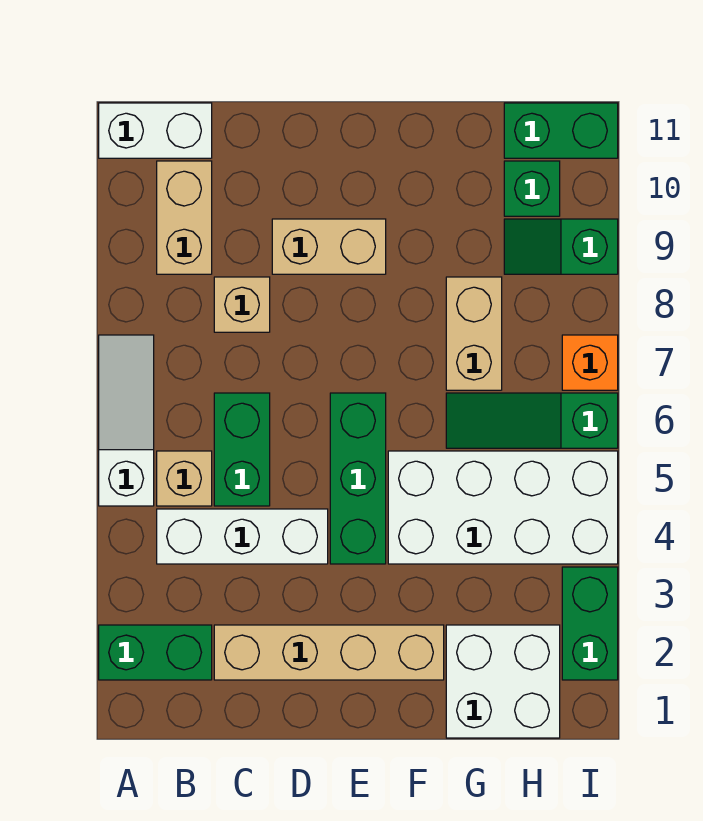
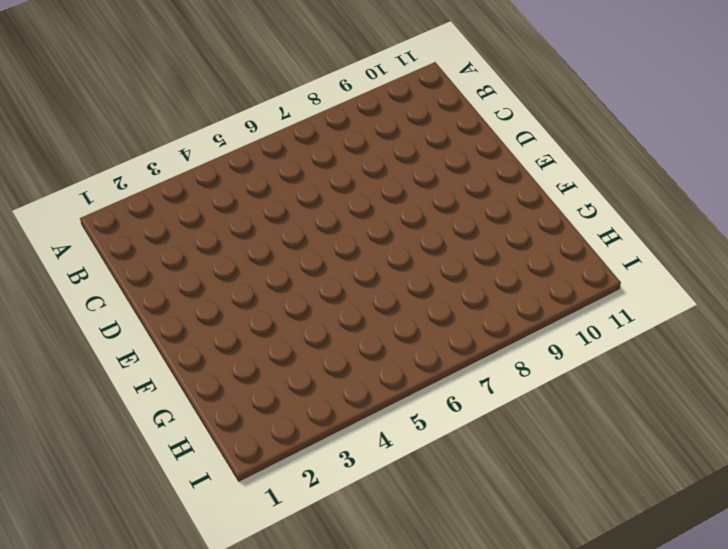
none -> green 1x2 brick [99,625,212,680]
none -> white 1x3 slope [99,335,154,506]
none -> white 1x2 brick [99,103,212,158]

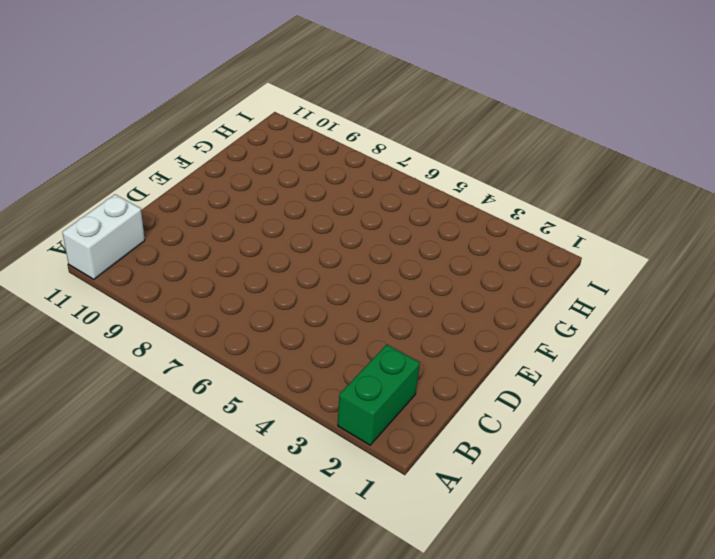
none -> white 1x3 slope [99,335,154,506]
none -> white 1x3 brick [157,509,328,564]
none -> tan 1x1 brick [157,451,212,506]

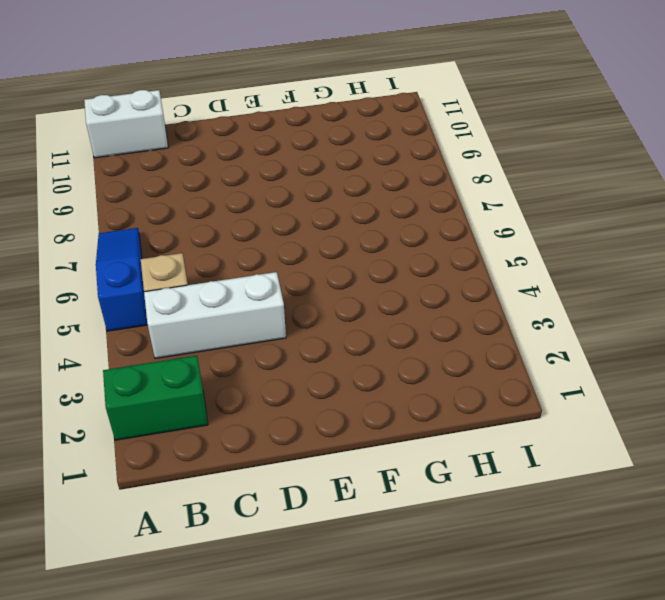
blue 1x3 slope [96,228,148,331] -> white 1x3 slope [99,335,154,506]
none -> tan 1x2 brick [157,161,212,274]
none -> tan 1x4 brick [214,625,444,680]
none -> green 1x2 brick [214,393,270,506]

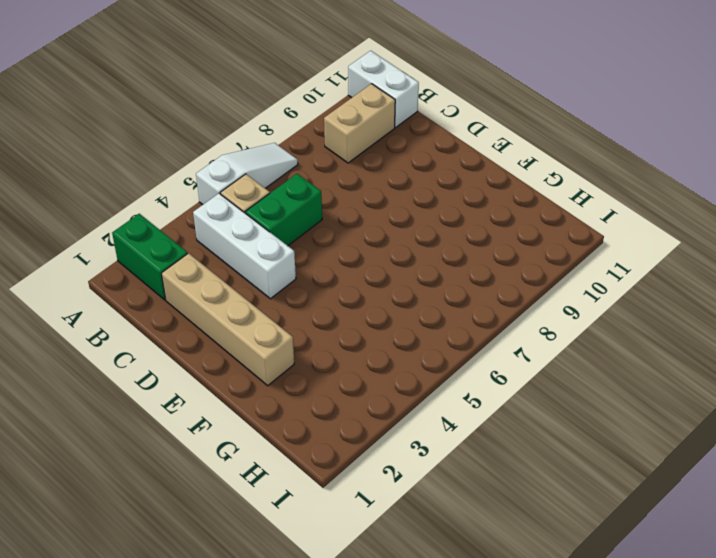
none -> tan 1x1 brick [214,277,270,332]
none -> tan 1x2 brick [272,219,386,274]
none -> green 1x3 brick [330,393,386,564]

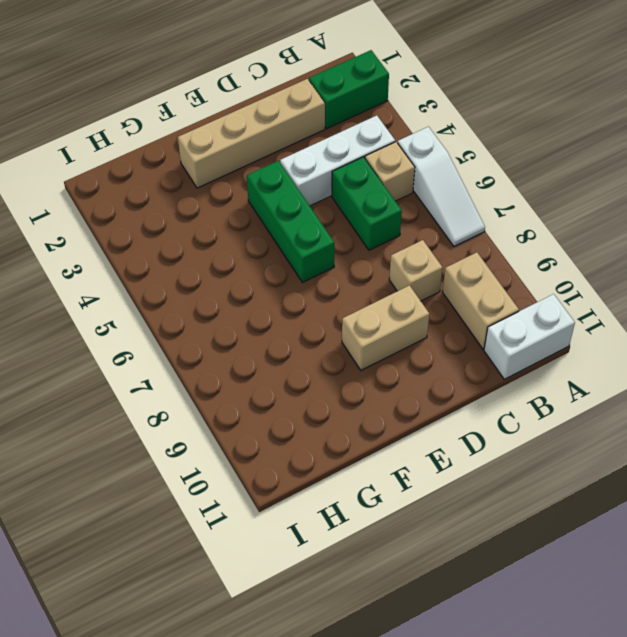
none -> white 2x4 brick [388,451,618,564]
none -> white 2x2 brick [446,625,560,738]
none -> green 1x3 slope [446,393,618,448]

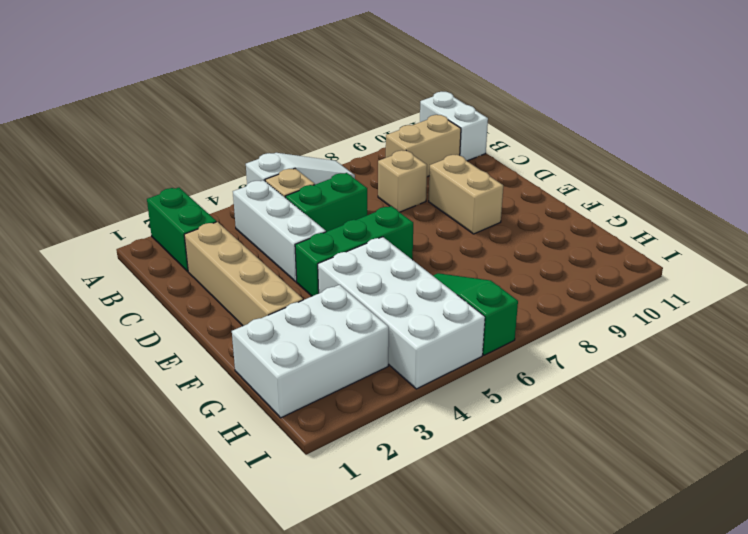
white 2x3 brick [232,285,389,418] -> white 2x2 brick [446,625,560,738]
none -> tan 1x2 brick [446,277,502,390]
none -> green 1x2 slope [504,219,618,274]
none -> green 1x1 brick [504,161,560,216]

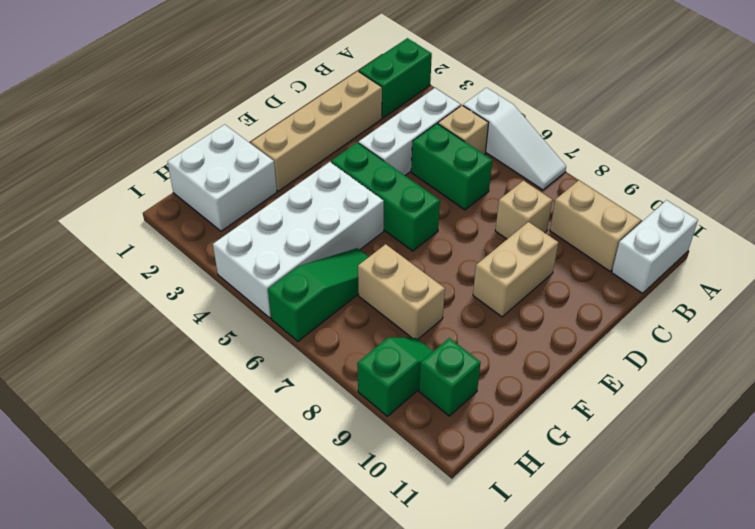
none -> green 1x2 brick [504,103,618,158]
none -> green 1x2 brick [562,567,618,680]
none -> orange 1x1 brick [562,335,618,390]

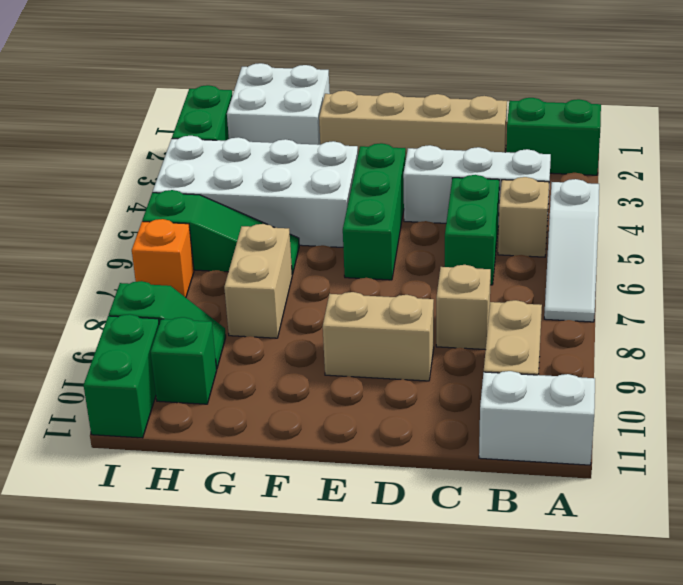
green 1x2 brick [84,314,159,438] -> green 1x2 brick turned to [504,103,618,158]

